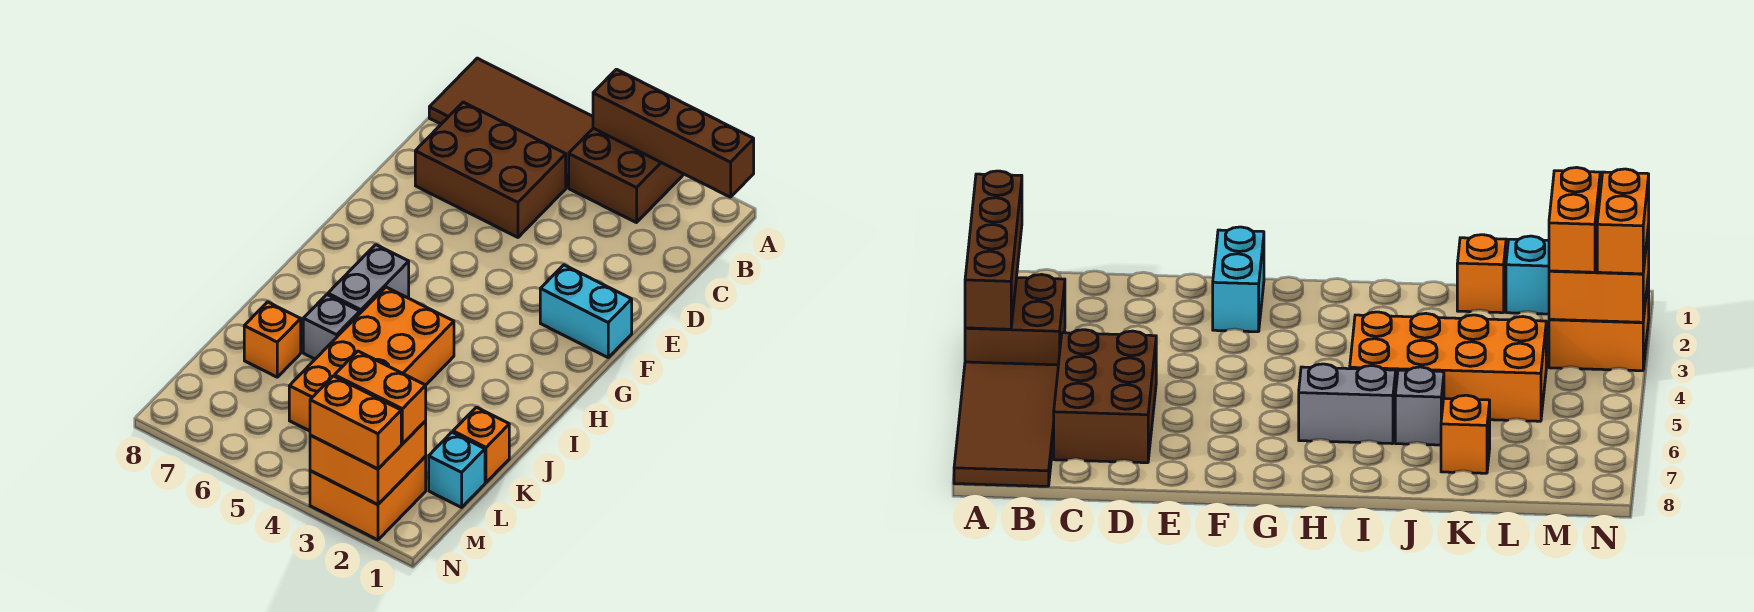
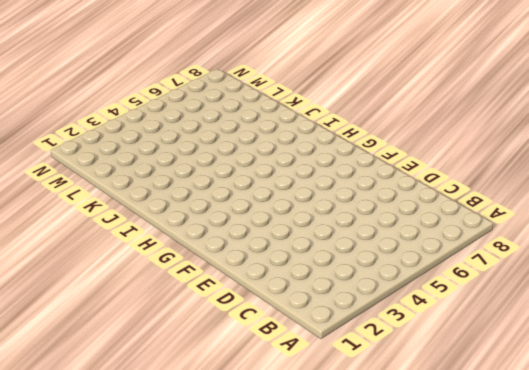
none -> brown 2x2 brick [569,128,684,223]
none -> brown 2x4 tile [429,58,593,188]
none -> brown 2x3 brick [415,102,566,237]

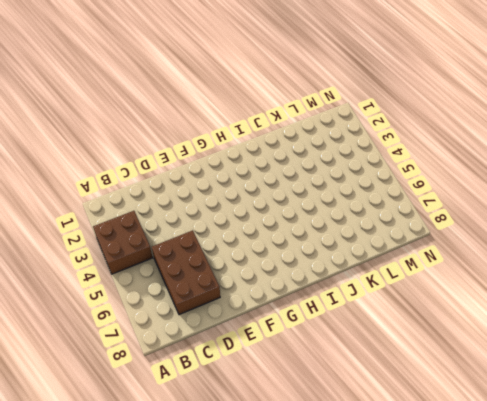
none -> brown 2x4 tile [429,58,593,188]
none -> cyan 1x2 brick [540,265,632,357]
none -> grey 1x2 brick [328,245,409,313]

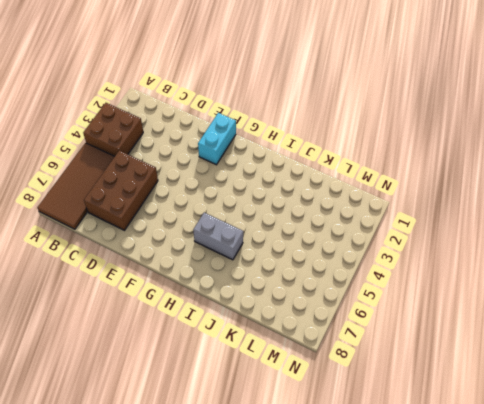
none -> orange 2x4 brick [289,287,454,431]
none -> grey 1x1 brick [303,295,360,359]
none -> orange 1x1 brick [453,407,509,482]

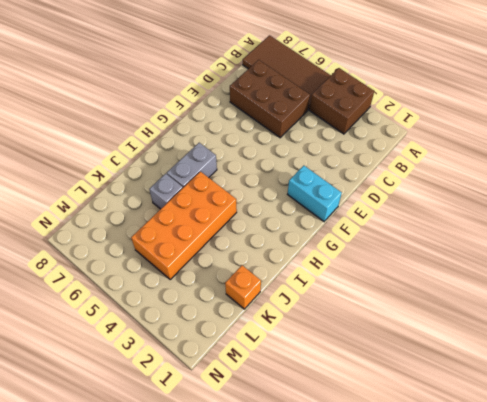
none -> orange 1x1 brick [244,302,301,377]
none -> cyan 1x1 brick [429,432,485,507]
none -> orange 2x2 brick [310,456,426,540]

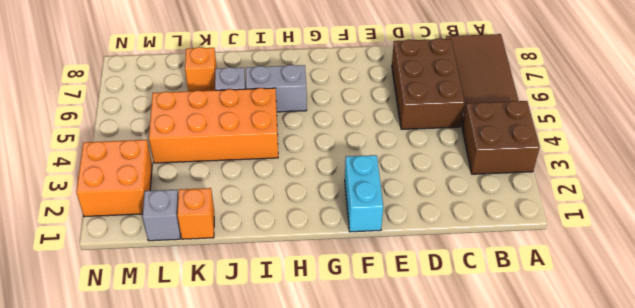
grey 1x1 brick [143,190,181,241] -> cyan 1x1 brick [429,432,485,507]
none -> brown 1x4 brick [593,69,754,197]
none -> orange 2x2 brick [310,421,426,505]
none -> orange 1x2 brick [335,351,426,444]

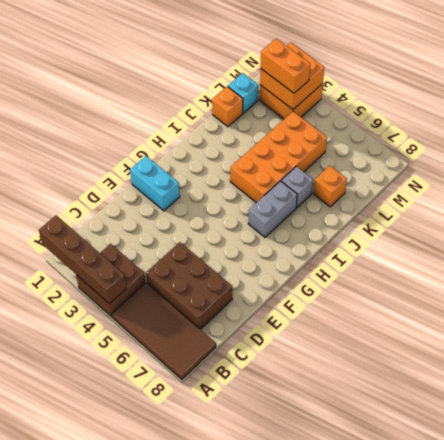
none -> orange 1x2 brick [310,376,401,469]

